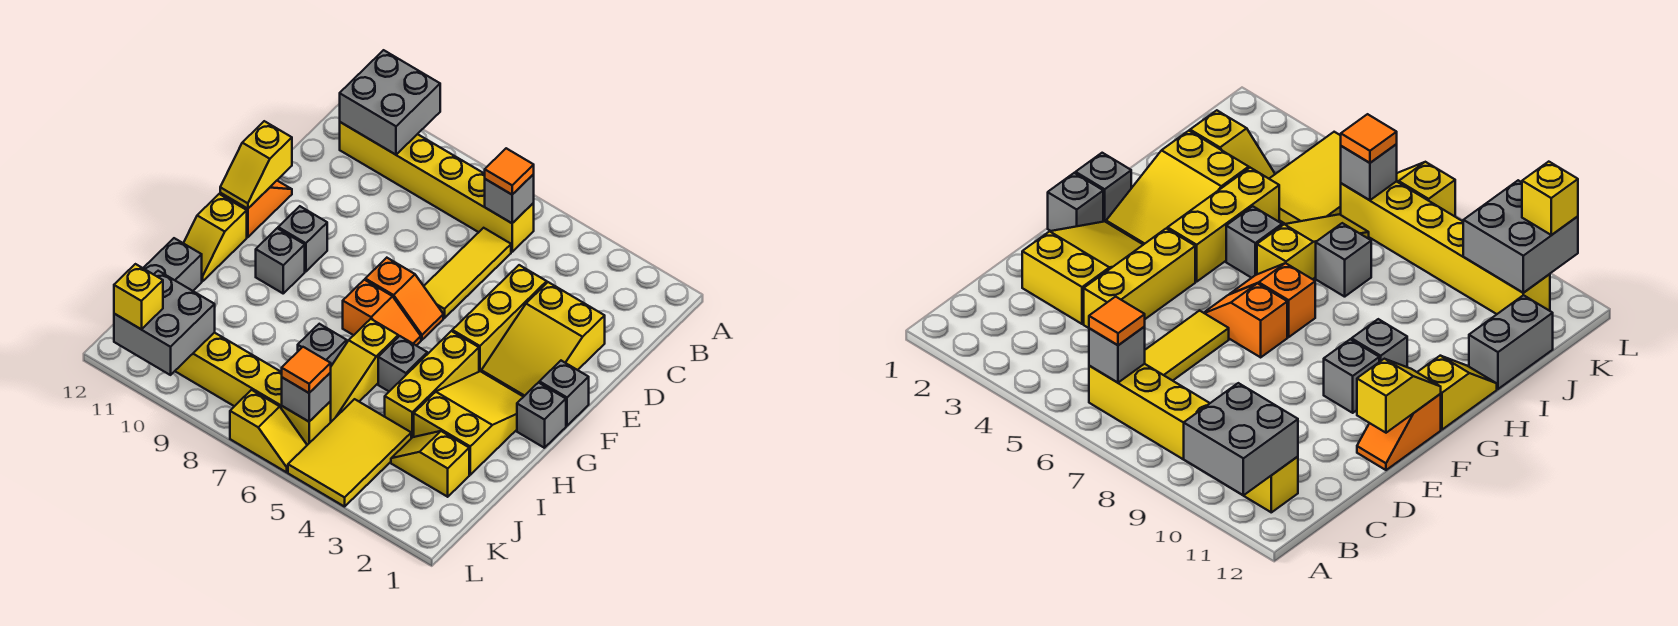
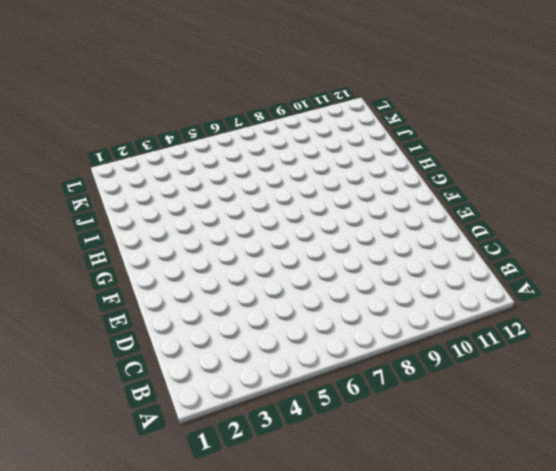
none -> yellow 1x6 brick [340,122,534,252]
none -> yellow 1x3 tile [424,228,511,318]
none -> yellow 2x3 slope [481,282,605,397]
none -> yellow 1x3 brick [452,265,547,372]

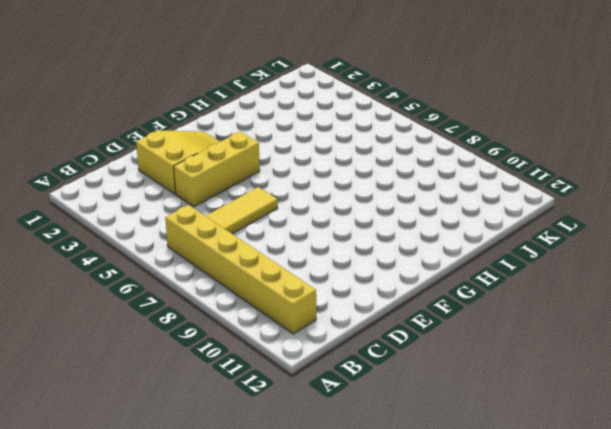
none -> orange 1x2 slope [220,181,292,237]
none -> grey 1x1 brick [539,361,589,426]
none -> orange 1x2 slope [365,258,443,340]
none -> grey 1x1 brick [278,206,327,272]

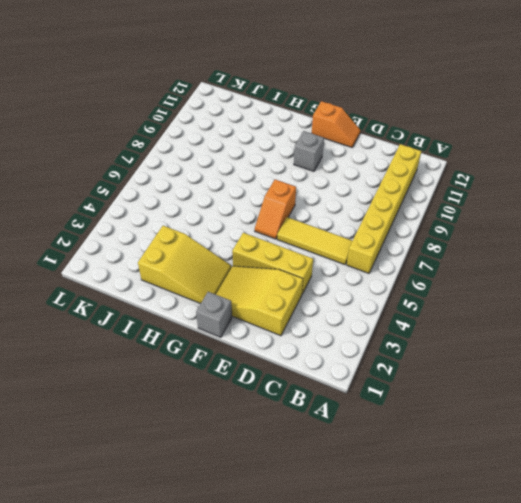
none -> grey 1x1 brick [517,383,566,448]
none -> yellow 1x3 brick [385,331,479,438]
none -> orange 1x2 slope [343,280,421,346]
none -> grey 1x1 brick [256,228,305,293]

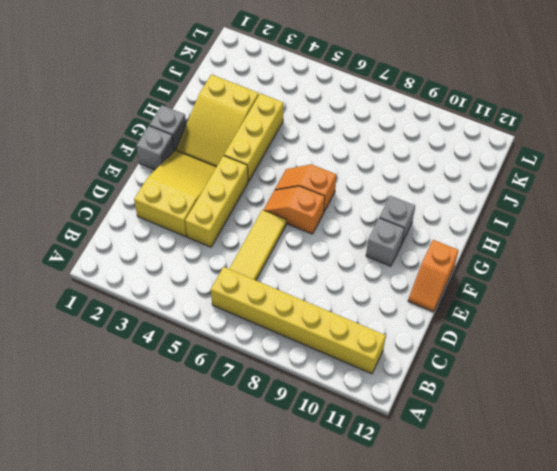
none -> yellow 1x2 slope [184,194,247,281]
none -> grey 1x1 brick [378,336,427,391]
none -> yellow 1x3 slope [330,319,398,422]
none -> grey 1x1 brick [298,324,347,366]

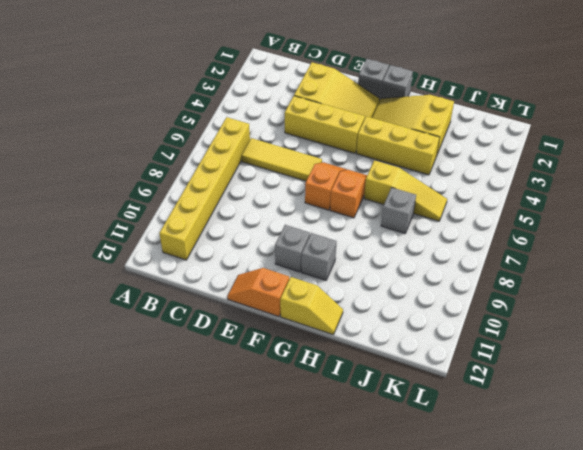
none -> grey 1x1 brick [378,336,427,391]
none -> grey 1x2 brick [143,238,202,291]
none -> yellow 1x2 slope [391,431,469,497]
none -> yellow 2x3 tile [288,399,411,507]

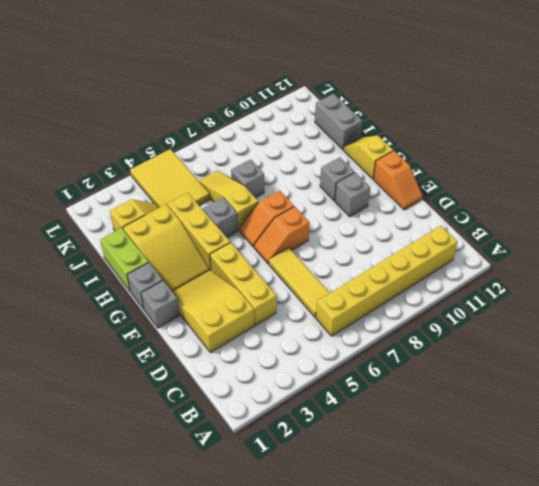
lime 1x2 brick [100,228,149,291] -> none
none -> yellow 1x6 brick [175,333,331,445]
none -> yellow 1x2 slope [230,390,307,472]
none -> grey 2x2 brick [340,50,440,155]
none -> grey 1x1 brick [485,174,534,223]

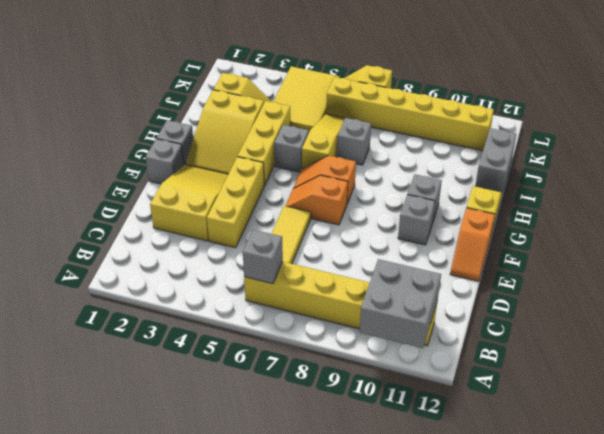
none -> yellow 1x2 slope [220,121,292,209]
none -> grey 1x1 brick [282,373,331,422]
none -> grey 2x2 brick [114,271,215,375]
none -> orange 1x1 tile [485,148,534,195]

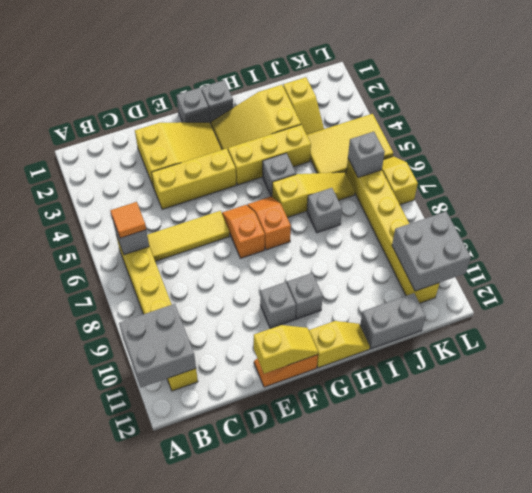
none -> orange 1x1 tile [282,347,331,393]
none -> yellow 1x1 brick [114,264,163,329]

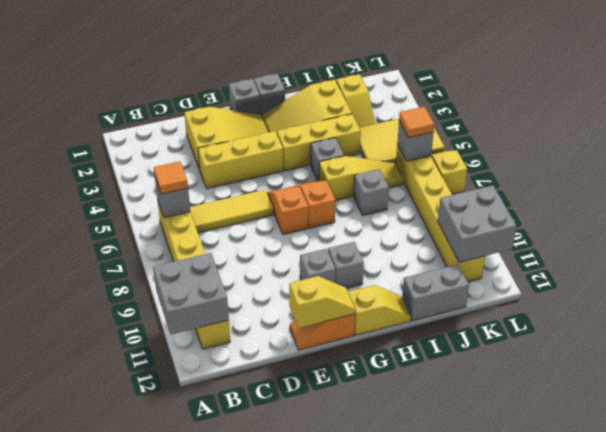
none -> yellow 1x1 brick [114,264,163,329]

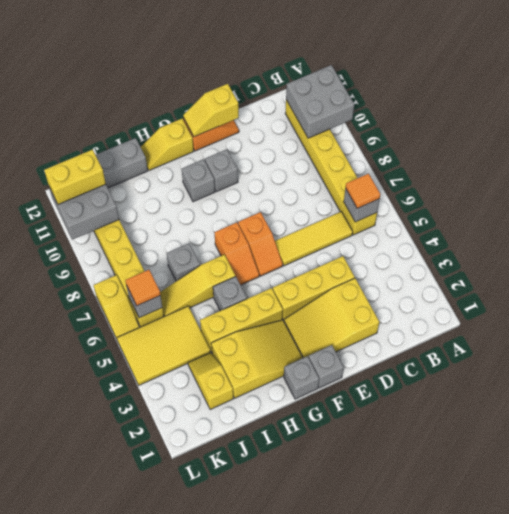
yellow 1x2 brick [44,150,106,204] -> yellow 1x1 brick [114,264,163,329]

